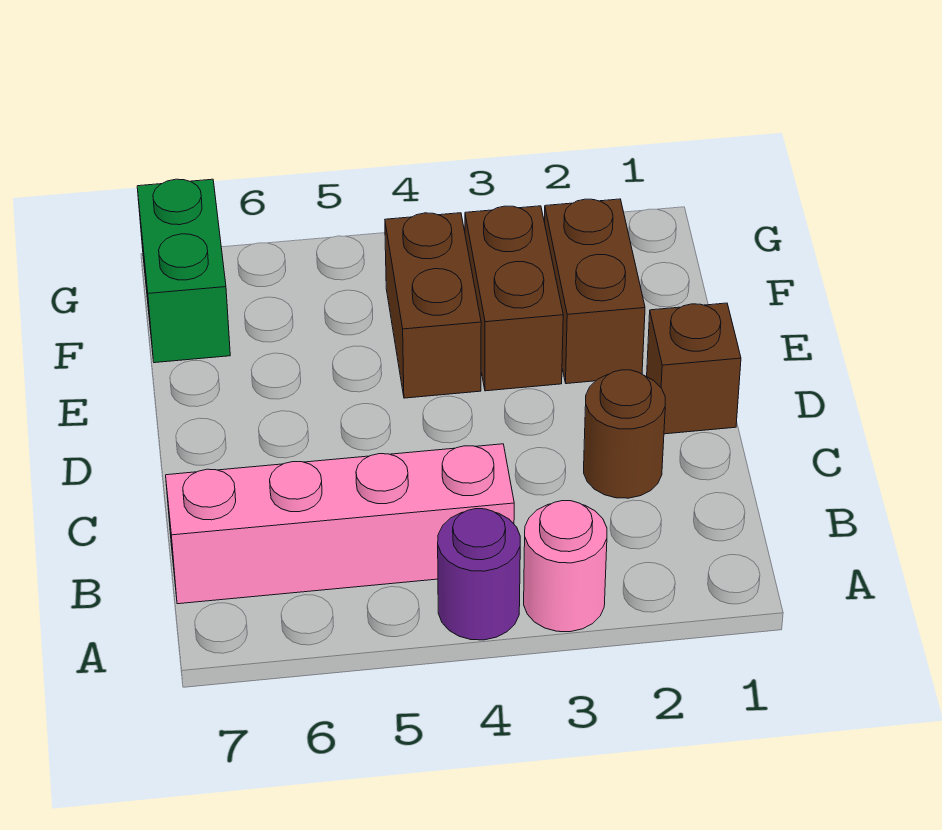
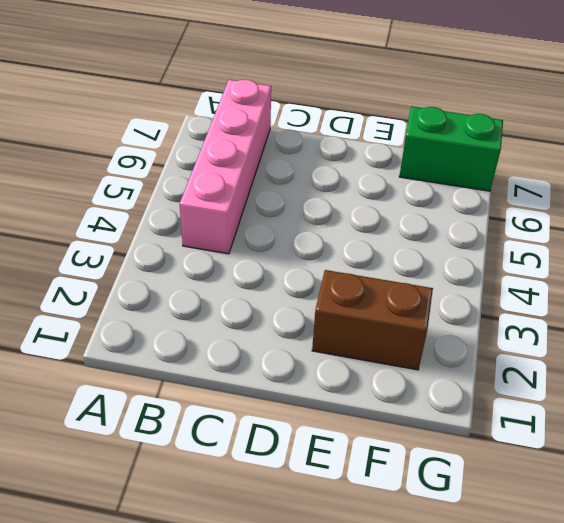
none -> pink 1x1 round brick [524,501,607,632]
none -> purple 1x1 round brick [438,509,520,640]

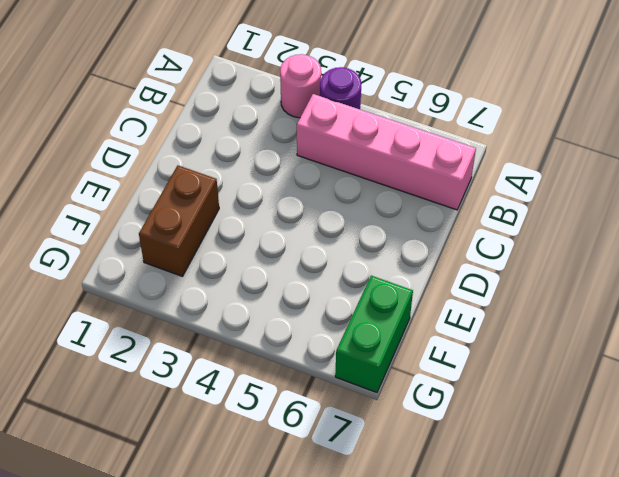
none -> brown 1x1 round brick [584,370,665,498]
none -> brown 1x1 brick [647,303,741,434]

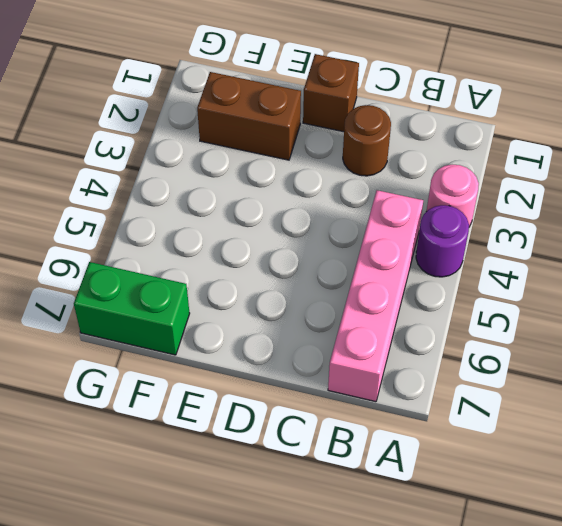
none -> brown 1x2 brick [465,206,563,391]
none -> brown 1x2 brick [385,213,481,398]

